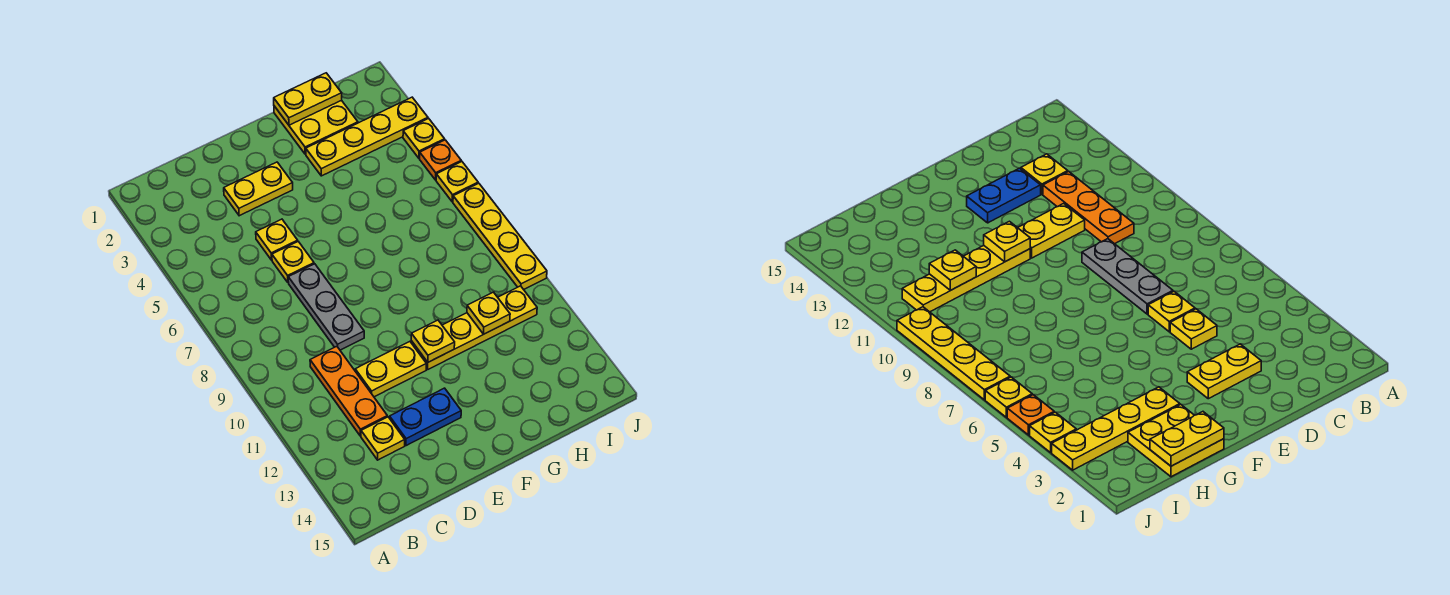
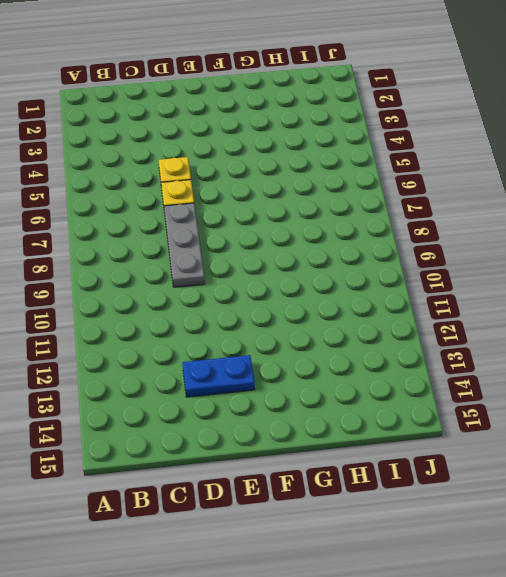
none -> orange 1x3 plate [310,346,387,436]
none -> yellow 1x1 plate [361,417,405,460]
none -> yellow 1x2 plate [224,162,293,216]

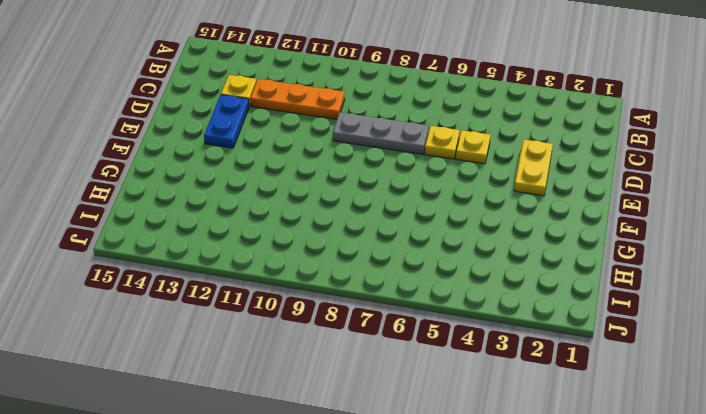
none -> yellow 1x2 plate [355,342,426,397]
none -> yellow 1x4 plate [411,286,537,369]
none -> yellow 2x2 plate [274,100,358,154]

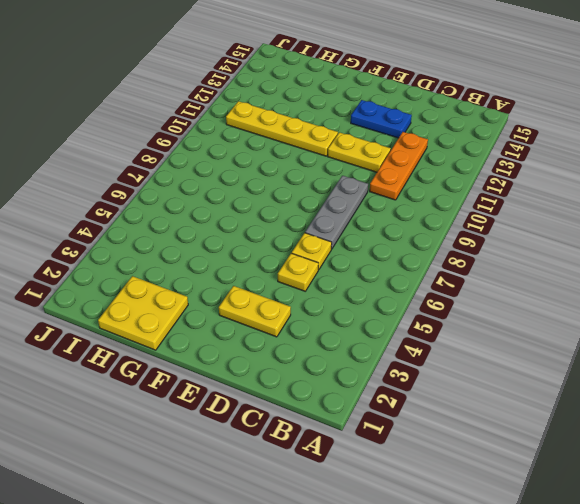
none -> yellow 1x1 plate [361,417,405,460]
none -> yellow 1x4 plate [306,97,428,176]
none -> yellow 1x1 plate [403,118,445,158]

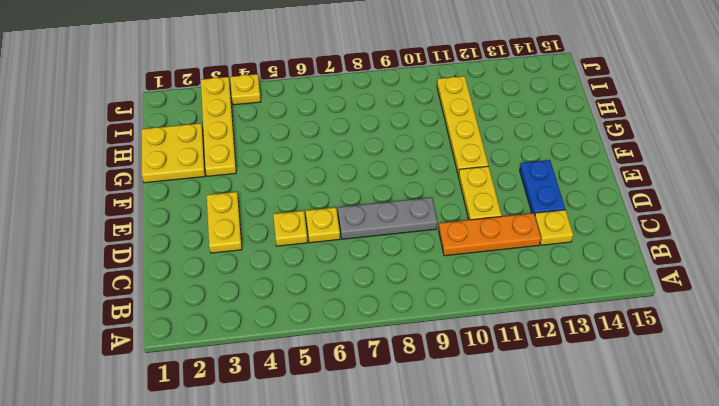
none -> orange 1x1 plate [420,140,461,180]
none -> yellow 1x1 plate [436,161,478,202]
none -> yellow 1x4 plate [453,183,547,290]

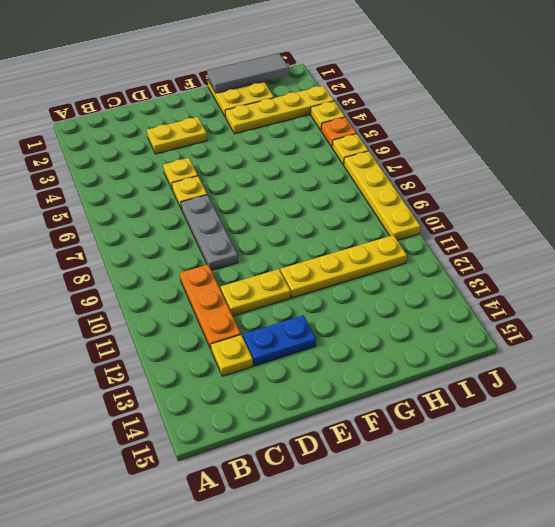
grey 1x3 tile [207,53,289,93] -> yellow 1x2 plate [274,73,342,125]
none -> yellow 1x1 plate [411,320,455,362]
none -> yellow 1x1 plate [467,292,510,334]

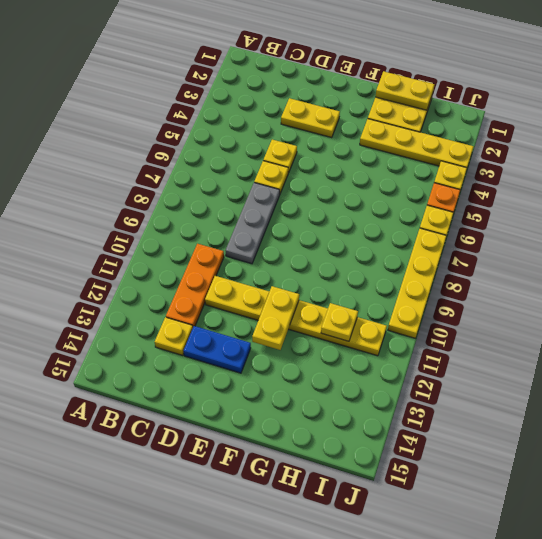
yellow 1x2 plate [252,286,299,350] -> yellow 1x1 plate [411,320,455,362]

